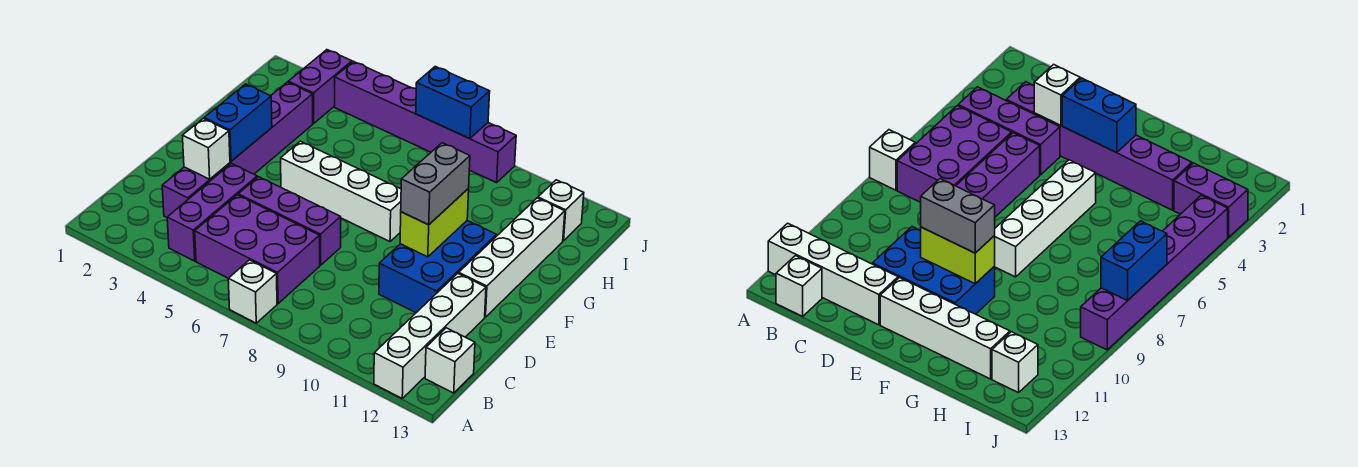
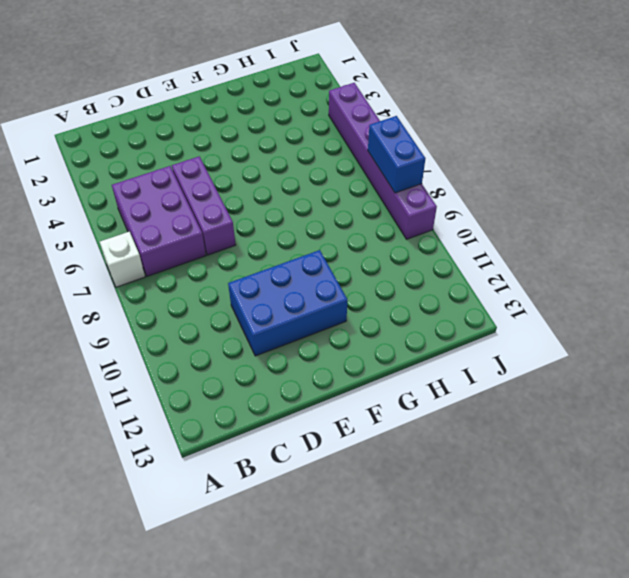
none -> white 1x4 brick [374,274,486,398]
none -> purple 1x3 brick [167,164,257,261]
none -> white 1x1 brick [425,328,475,393]

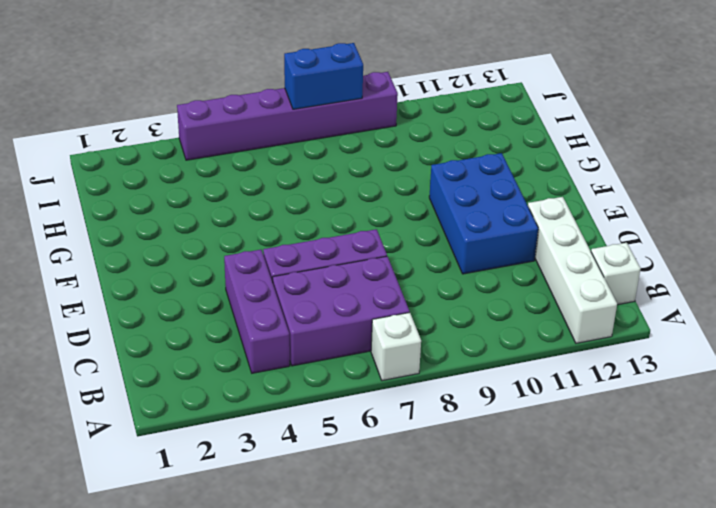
none -> purple 1x6 brick [162,82,313,217]
none -> white 1x4 brick [459,198,565,317]
none -> white 1x4 brick [281,141,401,242]

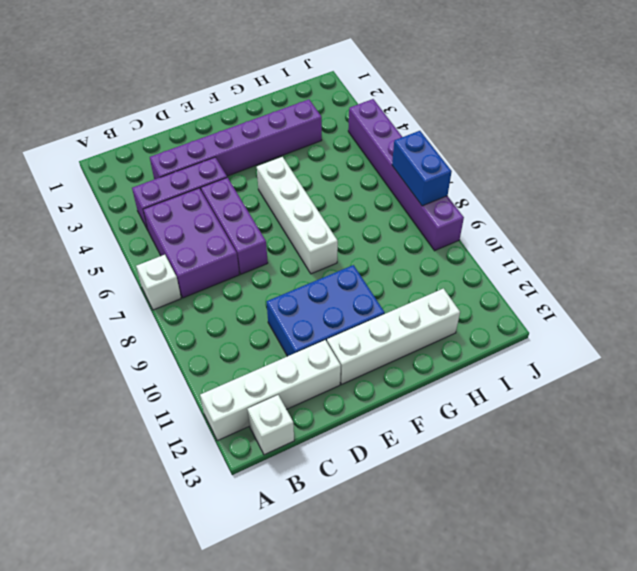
none -> purple 1x2 brick [288,50,352,123]
none -> white 1x1 brick [538,180,584,241]
none -> white 1x1 brick [182,119,230,179]

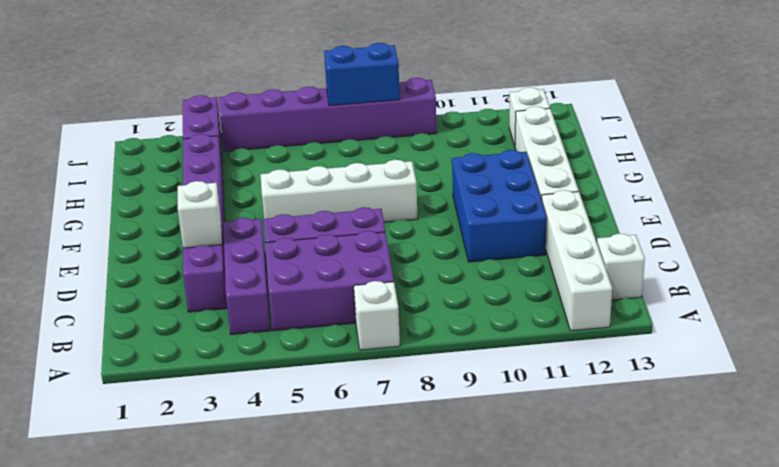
none -> blue 1x2 brick [204,84,272,161]
none -> lime 1x2 brick [400,189,469,257]
none -> grey 1x2 brick [401,143,470,225]

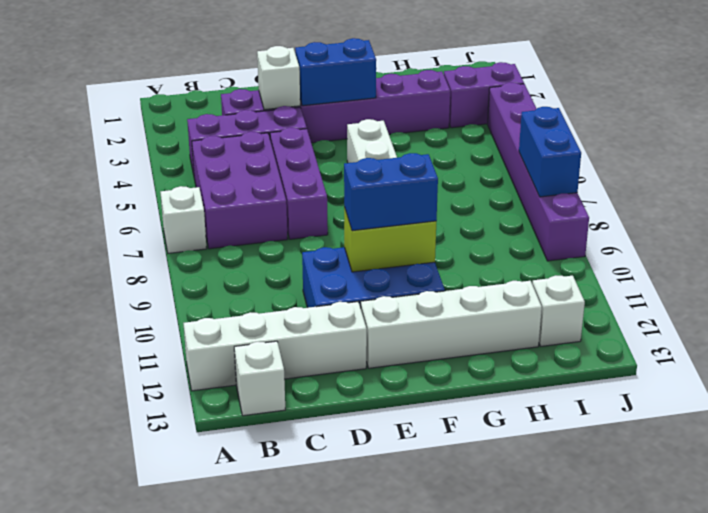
blue 1x2 brick [344,153,438,231] -> grey 1x2 brick [401,143,470,225]

